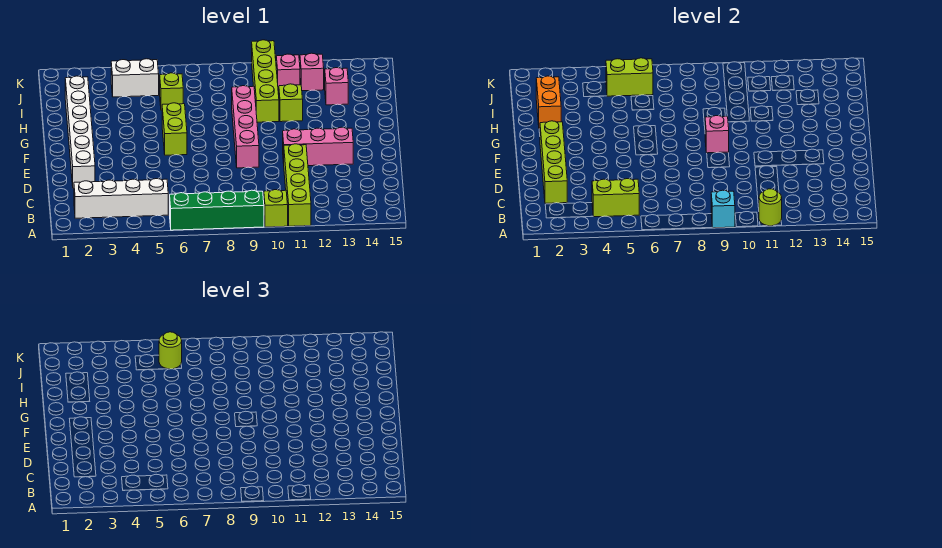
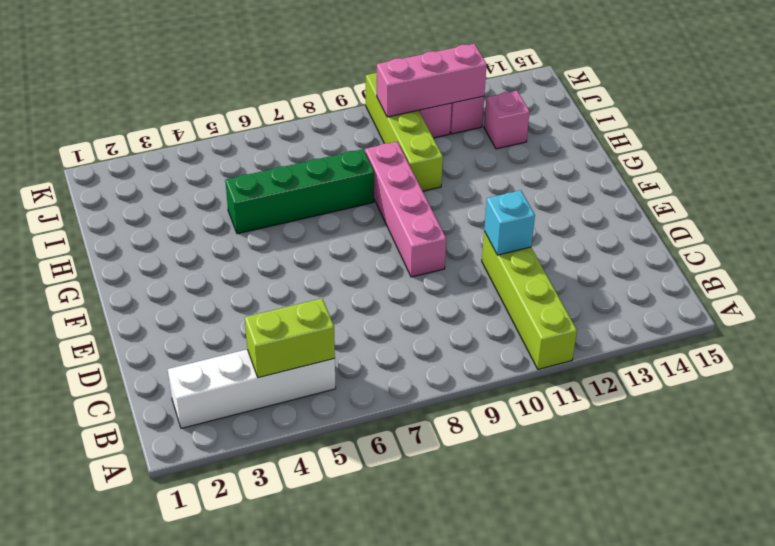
cyan 1x1 brick [484,190,535,255] -> cyan 1x1 brick moved to [711,190,735,228]
green 1x4 brick [225,149,374,234] -> green 1x4 brick moved to [170,190,264,230]
pink 1x3 brick [376,44,487,117] -> pink 1x3 brick moved to [283,127,353,166]
none -> lime 1x1 brick [264,190,288,227]
none -> white 1x6 brick [65,76,95,188]
none -> lime 1x2 brick [162,103,187,155]

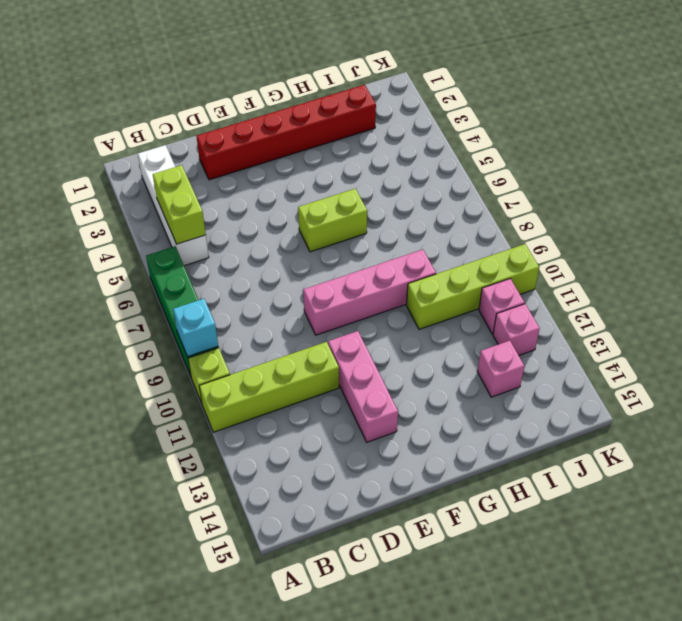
red 1x6 brick [197,85,376,180] -> white 1x6 brick [65,76,95,188]
none -> lime 1x1 brick [279,84,303,122]
none -> lime 1x1 brick [160,73,183,110]
none -> white 1x2 brick [111,59,159,97]

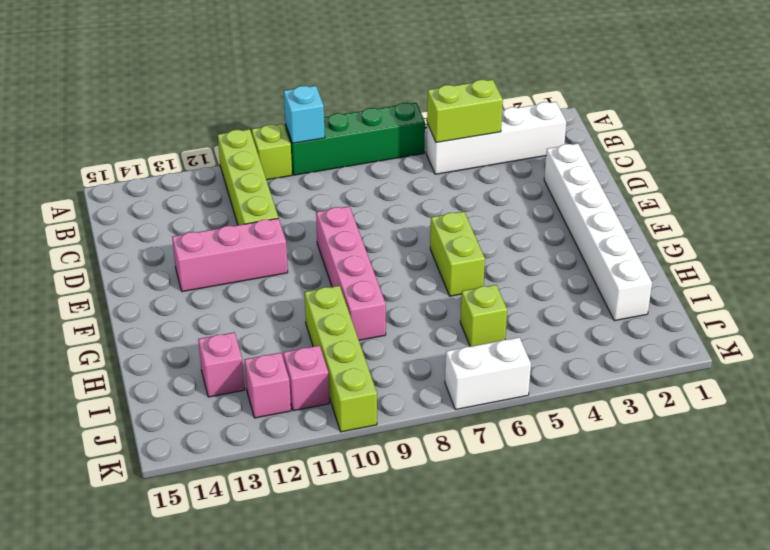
white 1x2 brick [445,337,531,410] -> white 1x2 brick moved to [111,59,159,97]
none -> lime 1x1 brick [279,84,303,122]
none -> lime 1x1 round brick [759,189,782,226]
none -> lime 1x4 brick [540,121,567,203]

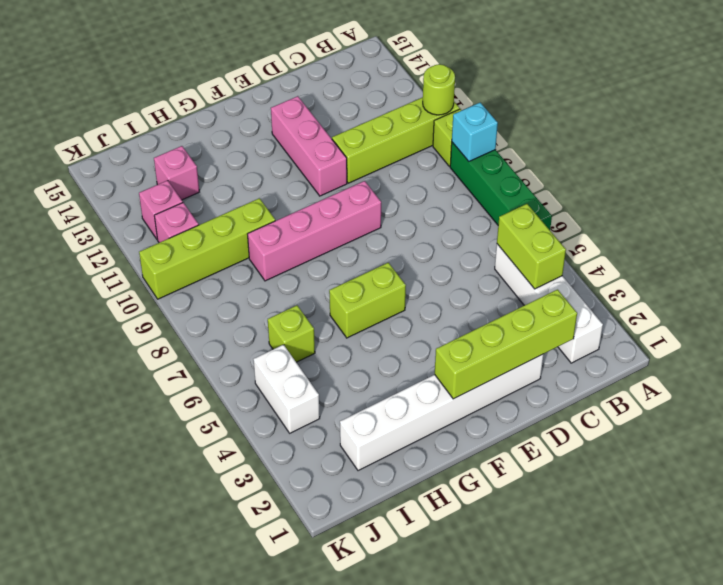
none -> lime 1x1 brick [279,84,303,122]
none -> pink 1x1 brick [705,116,729,153]
none -> orange 1x2 brick [536,76,561,128]

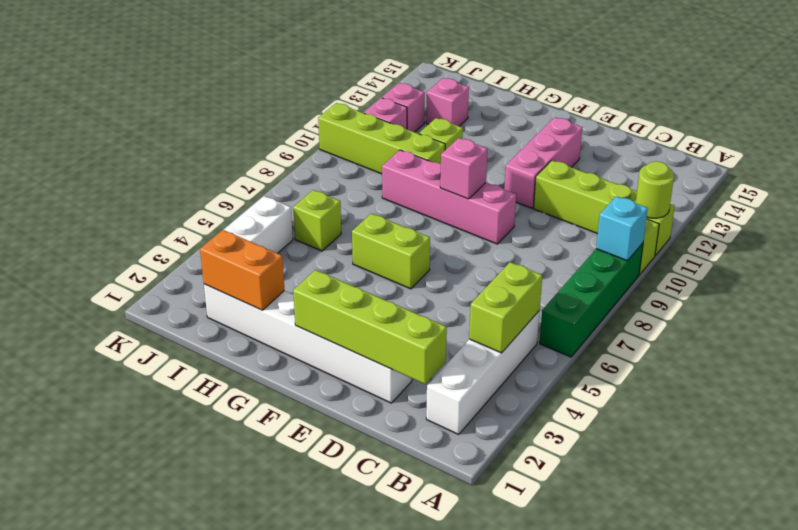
none -> lime 1x2 brick [606,58,653,96]
none -> lime 1x1 round brick [159,332,182,369]

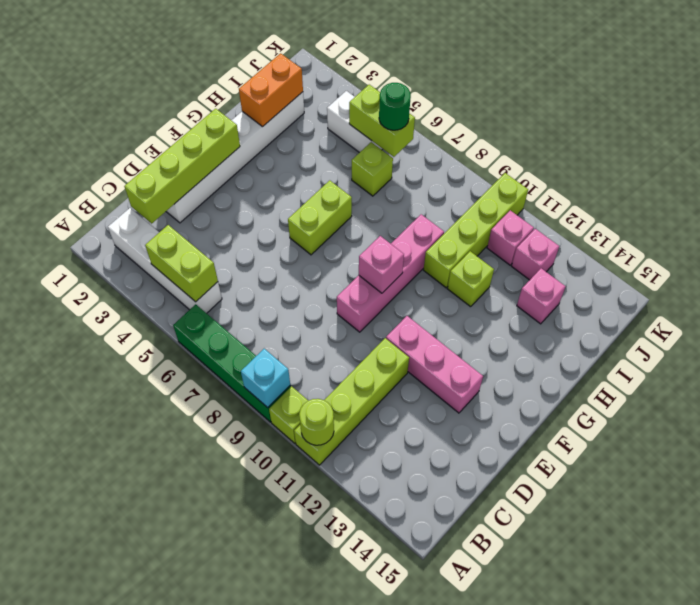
green 1x1 round brick [379,83,411,130] -> lime 1x1 round brick [159,332,182,369]

